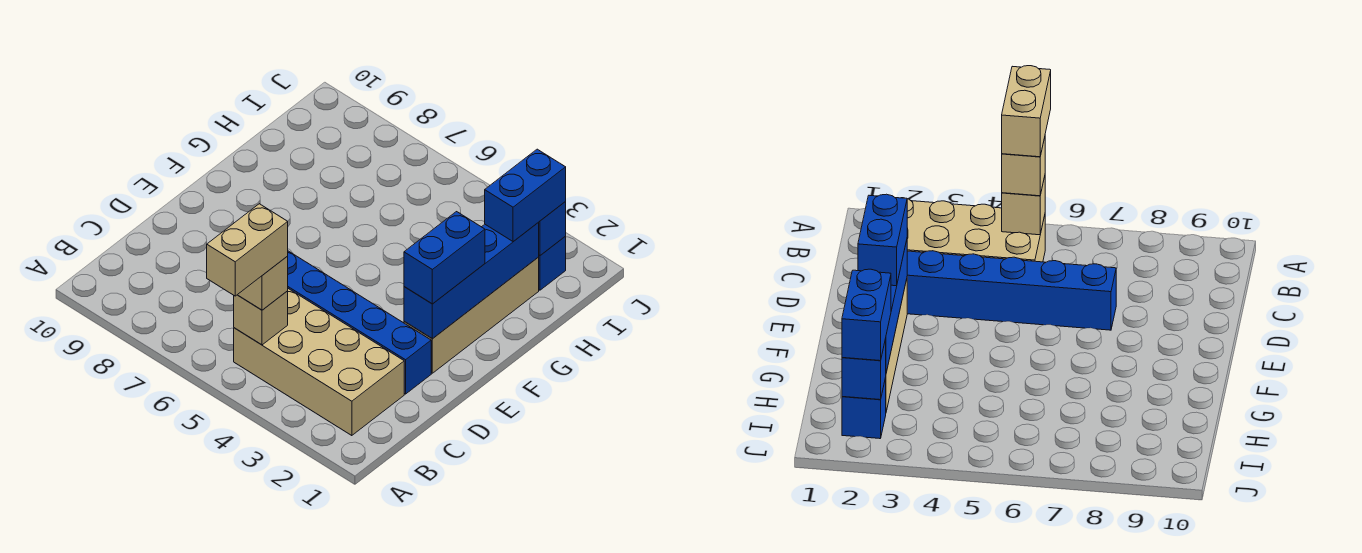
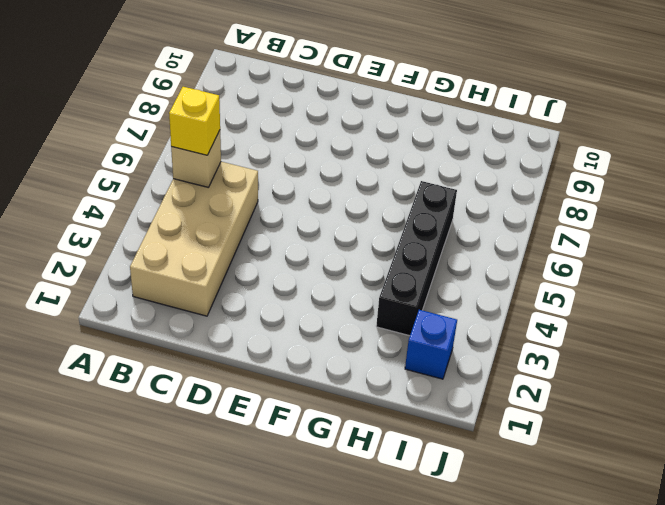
yellow 1x1 brick [169,87,220,155] -> tan 1x1 brick [238,256,288,310]
black 1x4 brick [376,181,457,336] -> none
none -> blue 1x6 brick [288,251,431,394]
none -> tan 1x4 brick [404,257,539,373]

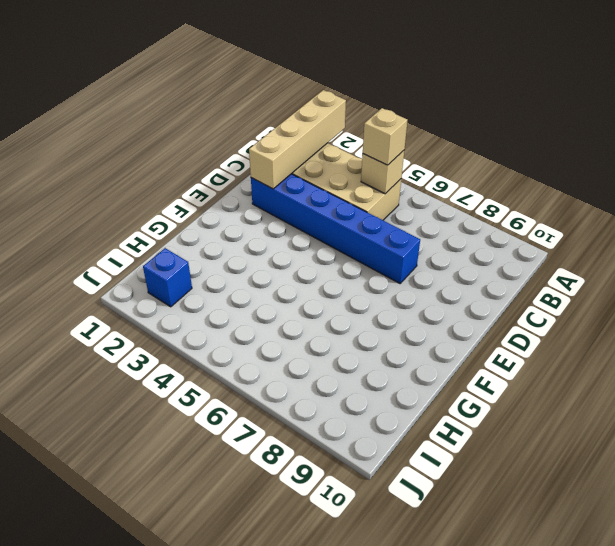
tan 1x4 brick [249,90,346,189] -> tan 1x4 brick moved to [404,257,539,373]
none -> blue 1x4 brick [404,223,539,338]
none -> blue 1x1 brick [538,202,566,256]

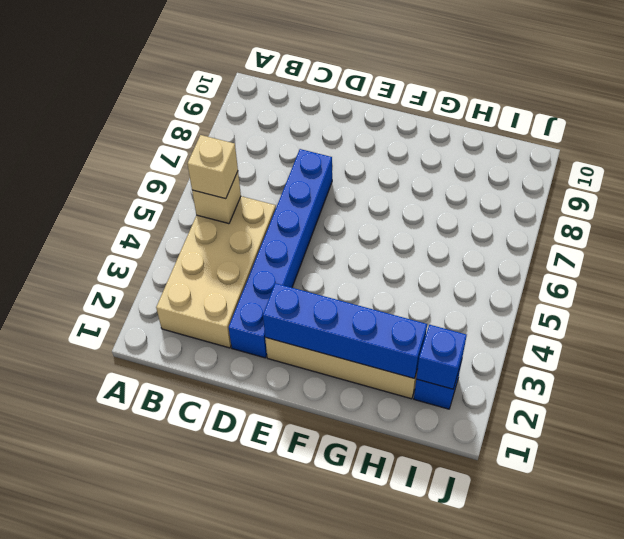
none -> blue 1x2 brick [404,212,485,304]
none -> blue 1x2 brick [485,149,566,242]

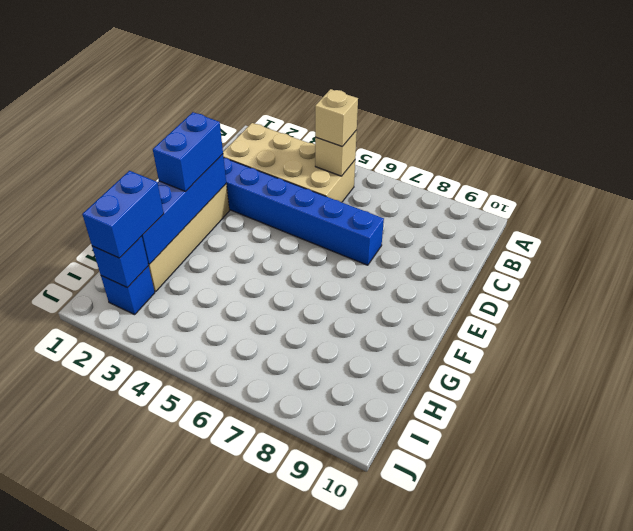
none -> tan 1x2 brick [207,204,288,296]

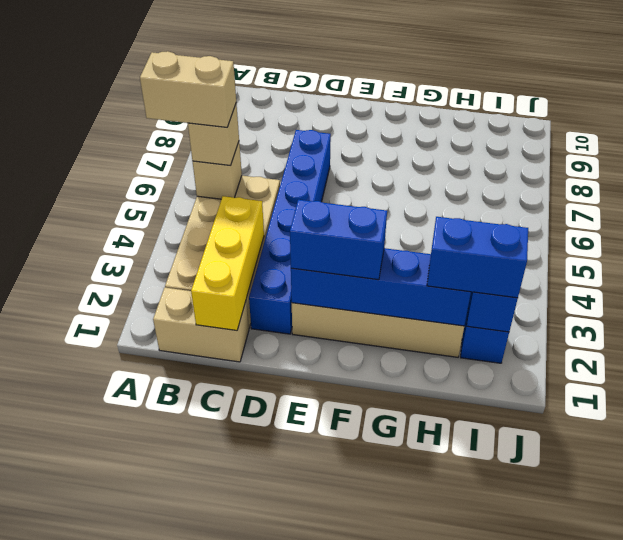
tan 1x2 brick [153,288,249,362] -> none
yellow 1x3 brick [191,196,264,331] -> none

